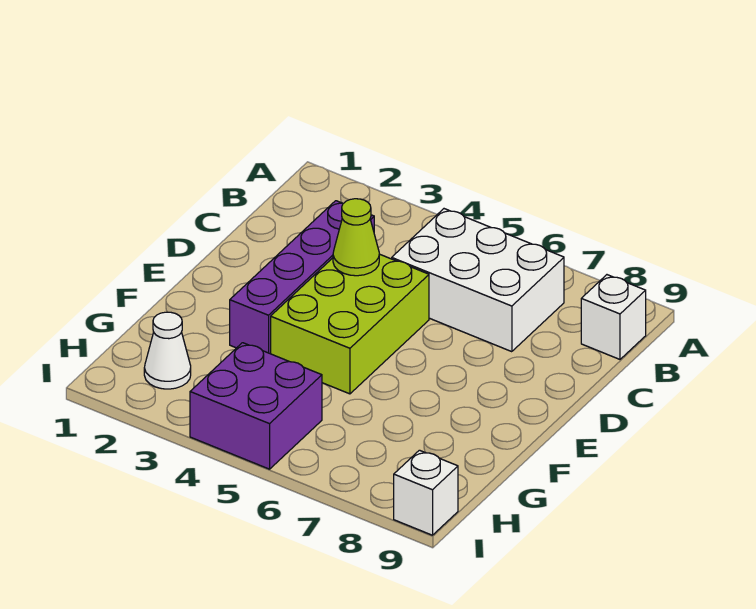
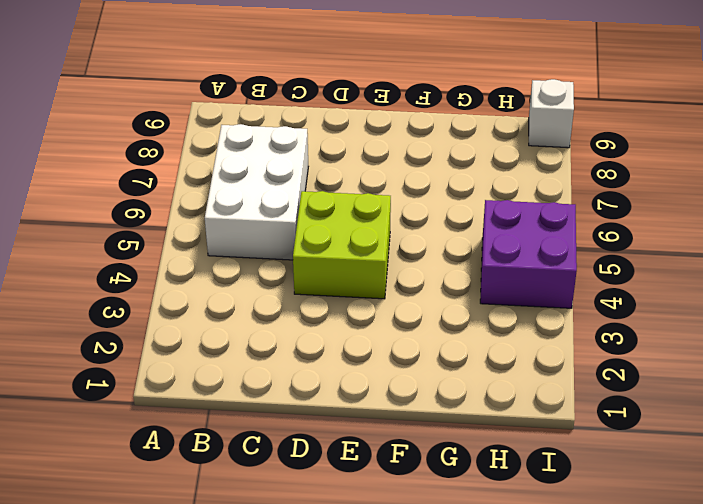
lime 2x2 brick [293,191,391,299] -> lime 2x3 brick [271,254,429,394]
none -> white 1x1 brick [581,275,646,359]
none -> purple 1x4 brick [230,201,374,354]

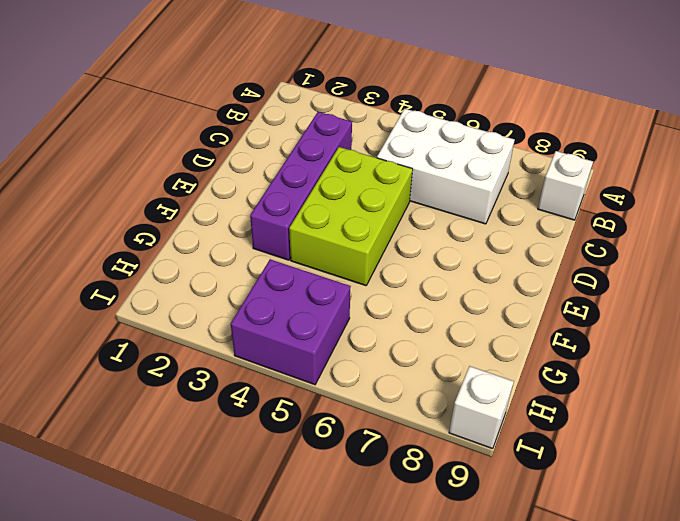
none -> white 1x1 cone [144,312,191,389]
none -> lime 1x1 cone [333,199,379,276]

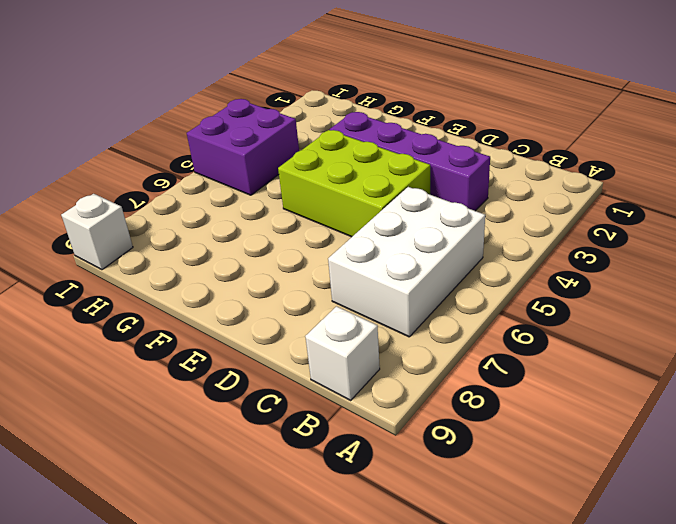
none -> white 1x1 cone [144,312,191,389]
none -> lime 1x1 cone [333,199,379,276]

